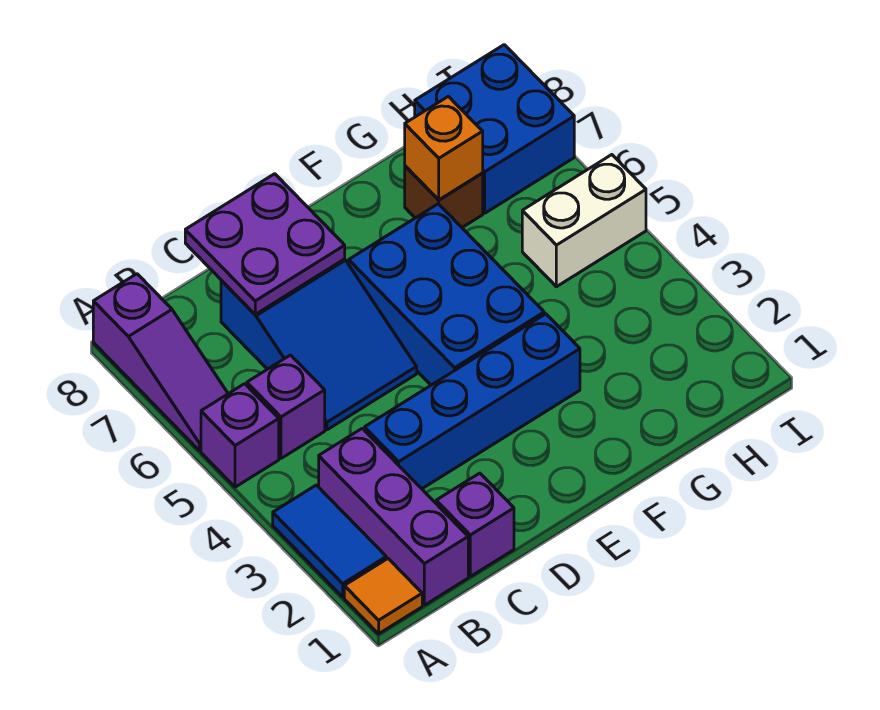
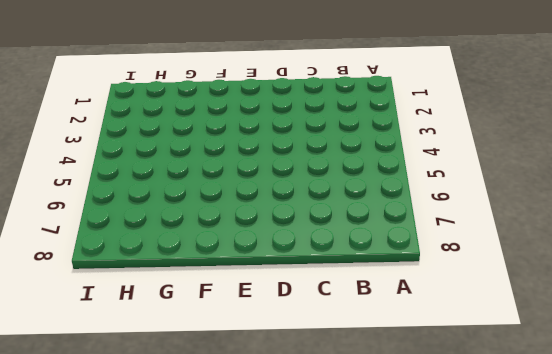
none -> orange 1x1 tile [344,559,422,634]
none -> blue 1x2 tile [273,485,386,597]
none -> purple 1x1 brick [201,384,279,487]

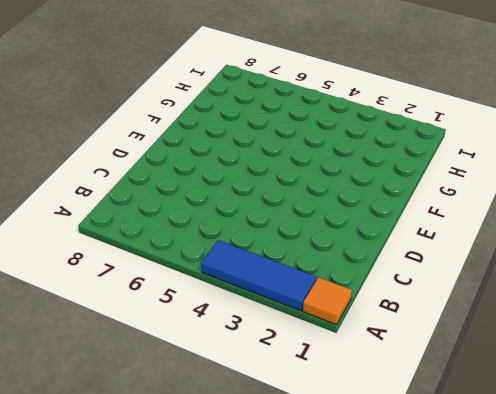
blue 1x3 tile [201,240,317,311] -> blue 1x2 tile [273,485,386,597]
none -> purple 1x1 brick [201,384,279,487]
none -> purple 1x3 slope [93,274,228,450]
none -> purple 1x3 brick [319,428,468,605]

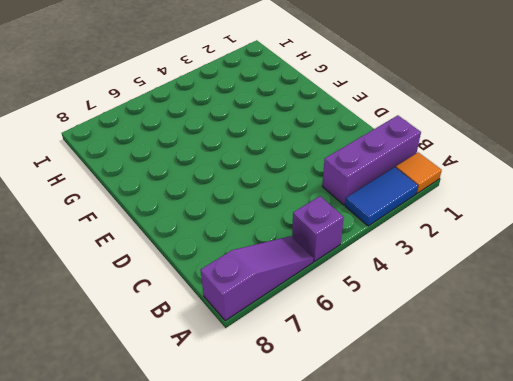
none -> purple 1x1 brick [247,355,325,458]
none -> purple 1x1 brick [436,473,514,576]
none -> blue 1x4 brick [365,314,580,489]

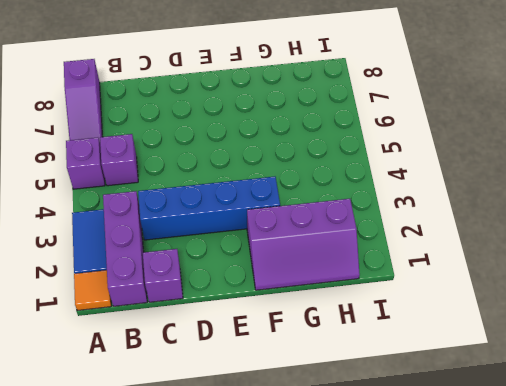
purple 2x3 slope [247,199,360,290] -> none
none -> blue 2x3 slope [221,259,417,430]
none -> blue 2x3 brick [349,204,544,385]
none -> brown 1x1 brick [405,166,483,227]

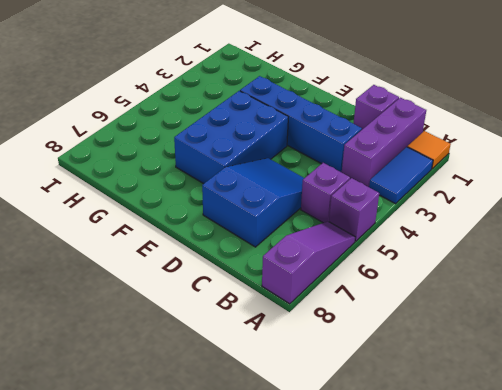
none -> brown 1x1 brick [405,166,483,227]
none -> white 1x2 brick [522,155,646,287]
none -> blue 2x2 brick [415,45,574,213]

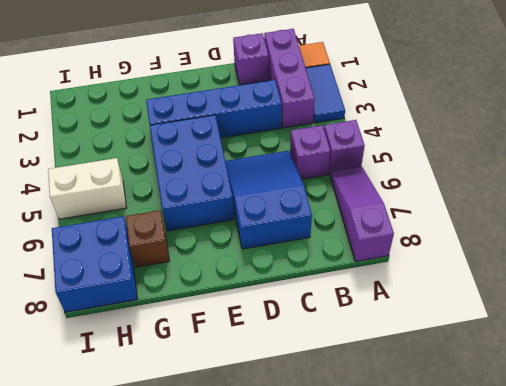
none -> purple 2x2 plate [185,174,345,314]
none -> orange 1x1 brick [405,96,483,200]

